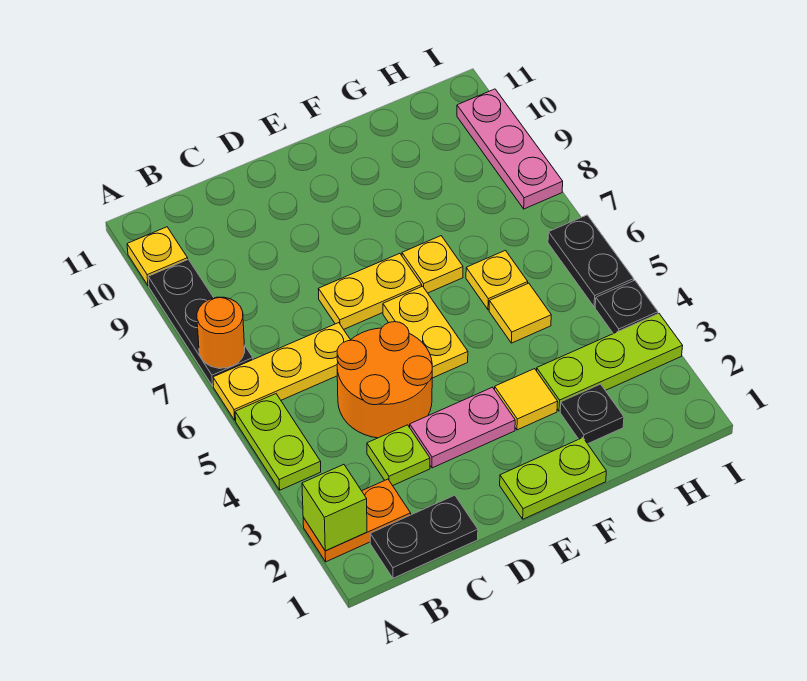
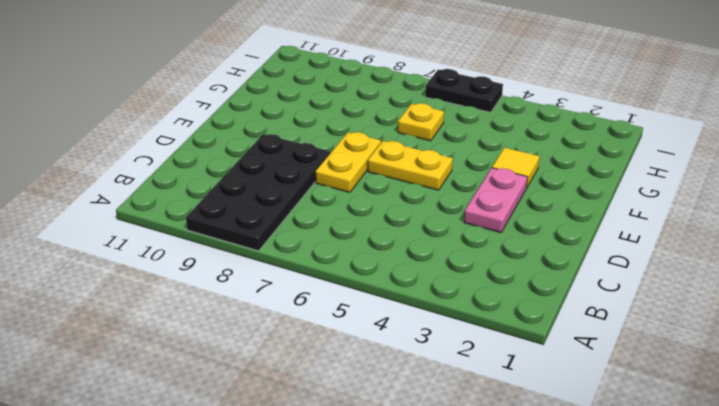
black 2x4 plate [186,134,330,251] -> black 1x3 plate [148,259,253,386]
none -> orange 1x2 plate [303,479,411,562]
none -> lime 1x2 plate [235,394,321,490]
none -> yellow 1x3 plate [213,323,350,420]

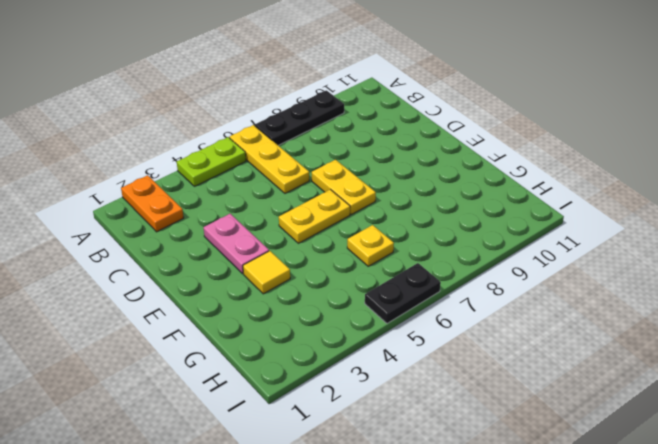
none -> yellow 1x1 plate [127,227,188,286]
none -> black 1x2 plate [370,495,478,578]
none -> lime 1x1 plate [367,425,430,486]

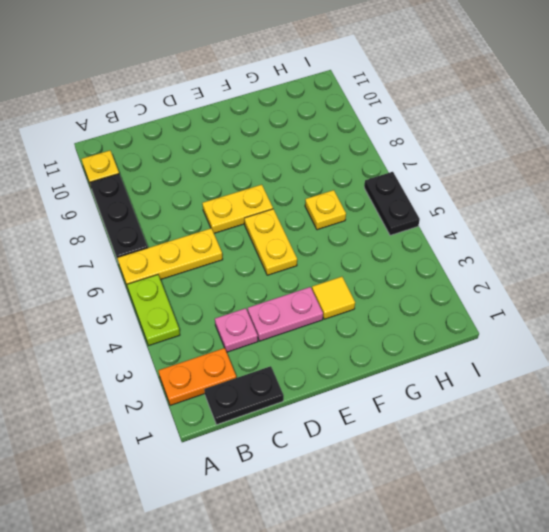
pink 1x1 plate [215,308,258,352] -> lime 1x1 plate [367,425,430,486]
none -> orange 2x2 round brick [337,322,432,438]
none -> lime 1x2 plate [500,438,606,519]
none -> yellow 1x1 plate [402,236,463,293]

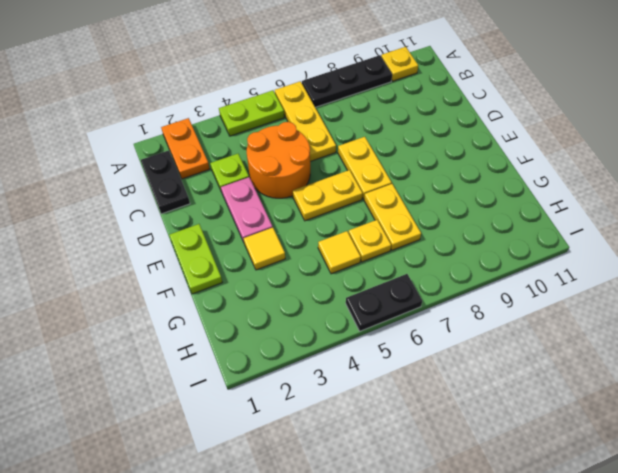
yellow 1x2 plate [364,184,421,250] -> yellow 1x1 plate [402,236,463,293]
none -> black 1x1 plate [560,384,624,444]
none -> lime 1x3 plate [537,314,683,411]
none -> black 1x1 plate [595,280,658,334]

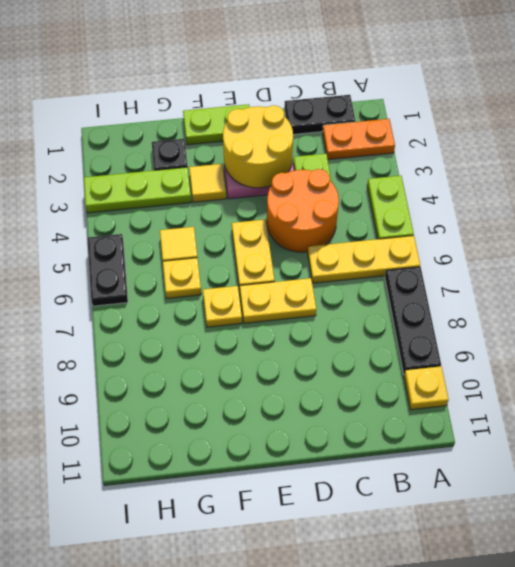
yellow 2x2 round brick [223,105,293,188] -> none
none -> black 1x1 plate [595,280,658,334]
none -> pink 1x3 plate [457,89,563,209]
none -> lime 1x1 brick [302,465,367,551]

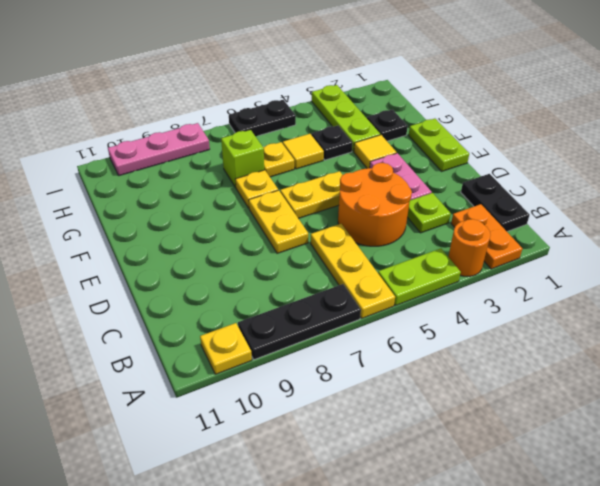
orange 1x1 round brick [448,219,490,277] -> orange 1x1 round brick moved to [197,297,245,368]
black 1x1 plate [311,126,352,160] -> black 1x1 plate moved to [595,280,658,334]
lime 1x1 brick [221,130,264,188] -> lime 1x1 brick moved to [302,465,367,551]

